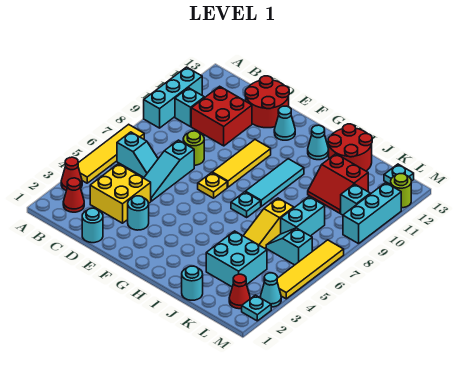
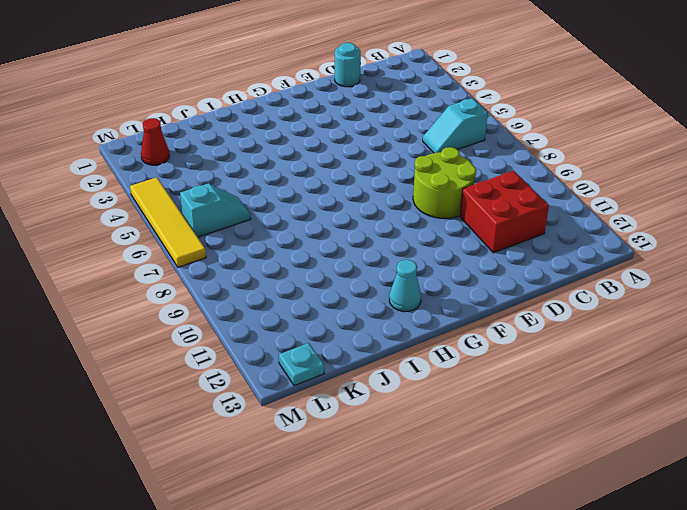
lime 2x2 round brick [413,147,476,219] -> lime 1x1 round brick [183,131,204,165]
none -> red 1x1 cone [61,157,82,191]
none -> yellow 1x4 tile [78,124,144,183]
none -> cyan 1x3 brick [144,67,202,128]
none -> red 1x1 cone [63,178,84,212]

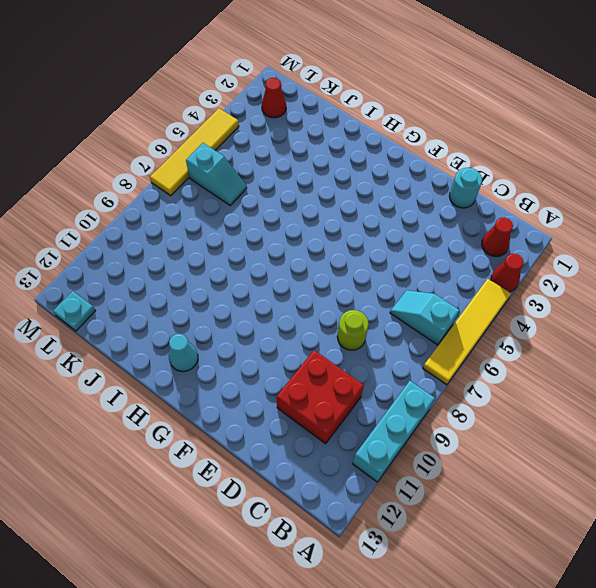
none -> cyan 1x1 brick [175,88,204,127]
none -> yellow 2x2 brick [90,164,151,223]
none -> cyan 1x3 slope [144,140,194,201]
none -> red 2x2 round brick [245,76,289,128]

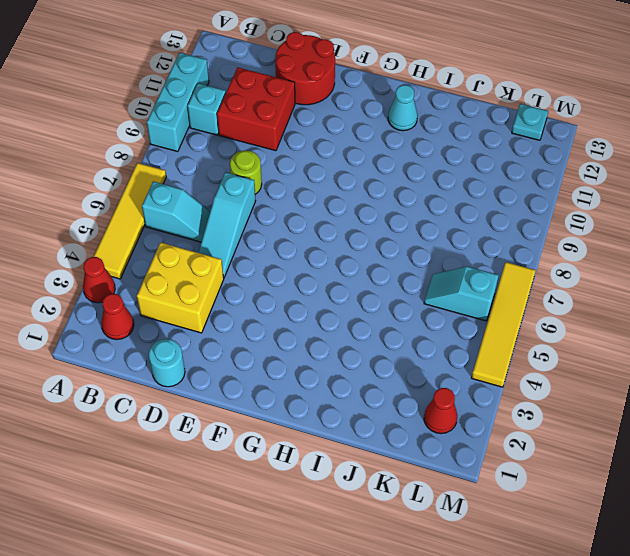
none -> cyan 1x1 round brick [128,196,149,230]
none -> yellow 1x1 plate [198,173,227,198]
none -> yellow 1x3 tile [212,140,271,187]
none -> cyan 1x1 cone [274,106,295,140]

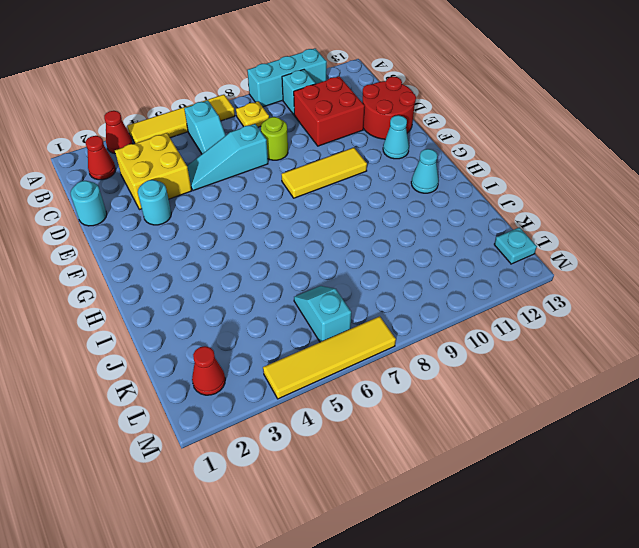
yellow 1x1 plate [236,102,269,127] -> yellow 1x1 plate moved to [198,173,227,198]
none -> cyan 1x1 plate [231,192,261,217]
none -> cyan 1x3 tile [245,159,304,206]
none -> red 2x2 round brick [328,124,372,171]
none -> cyan 1x1 round brick [182,266,203,300]

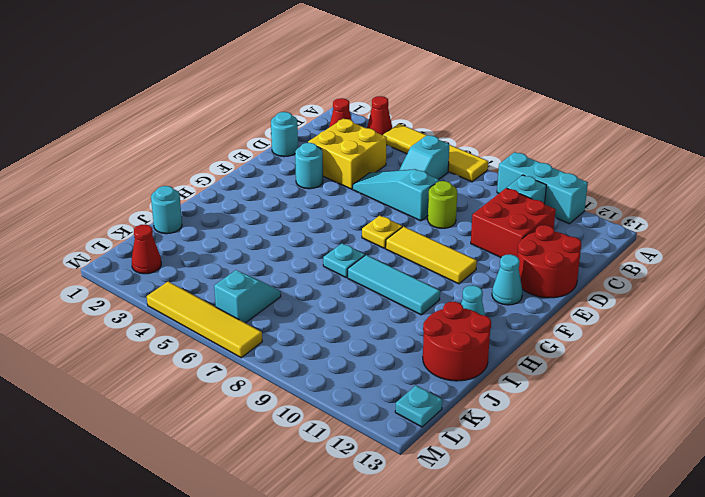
none -> cyan 2x2 brick [206,231,267,287]
none -> yellow 1x3 slope [243,198,294,248]
none -> red 2x2 slope [308,154,368,213]
none -> cyan 1x2 brick [281,197,325,236]

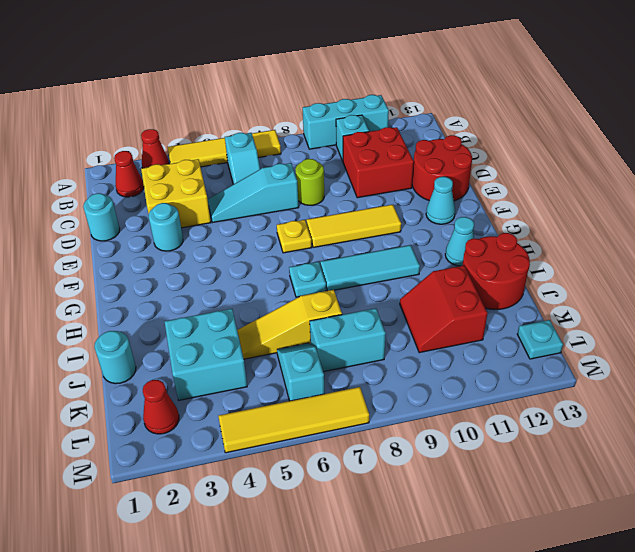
none -> cyan 1x1 brick [341,184,370,215]
none -> cyan 1x1 plate [242,295,271,321]
none -> cyan 1x1 cone [260,273,281,307]
none -> cyan 1x3 brick [343,183,401,244]

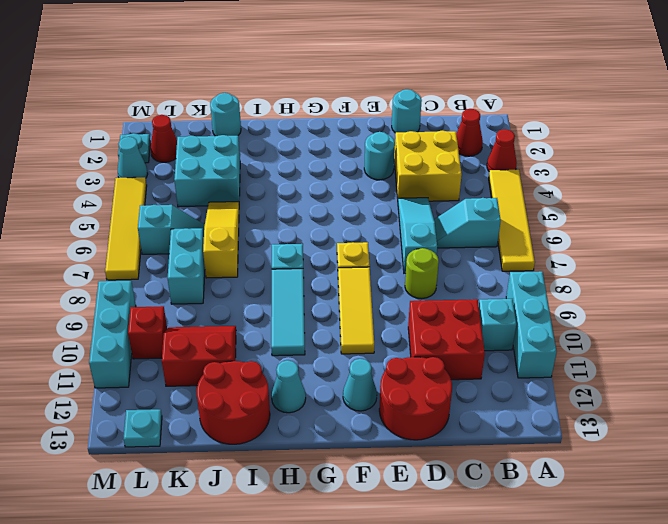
red 1x1 brick [128,306,167,359] -> cyan 1x1 brick [341,184,370,215]
none -> lime 1x1 round brick [391,174,411,208]

